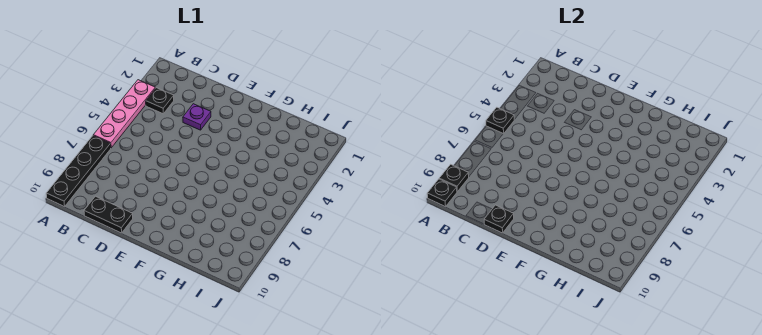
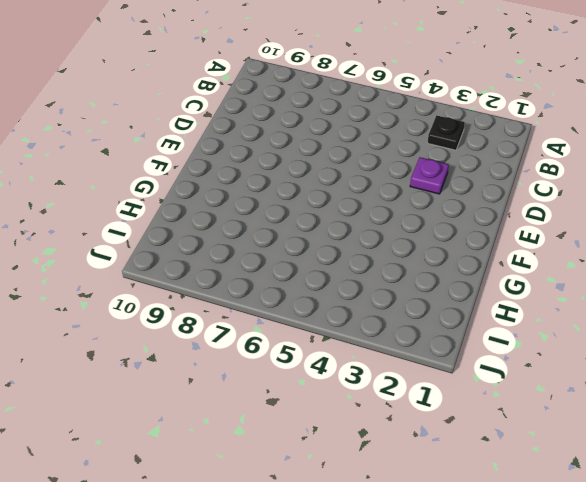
none -> pink 1x4 plate [93,80,155,148]
none -> black 1x4 plate [46,136,111,207]

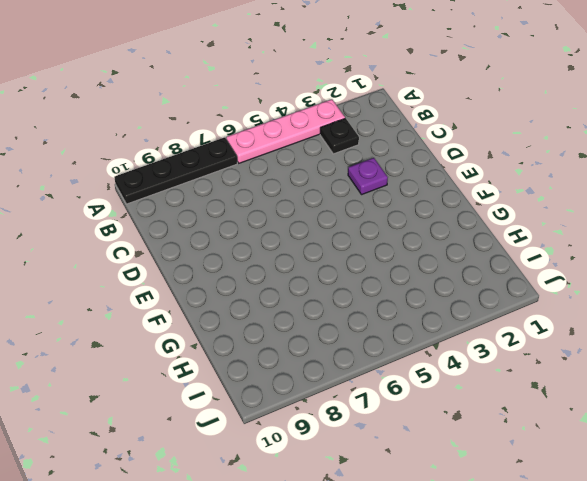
none -> black 1x2 plate [84,196,133,233]
none -> black 1x1 plate [486,107,514,134]

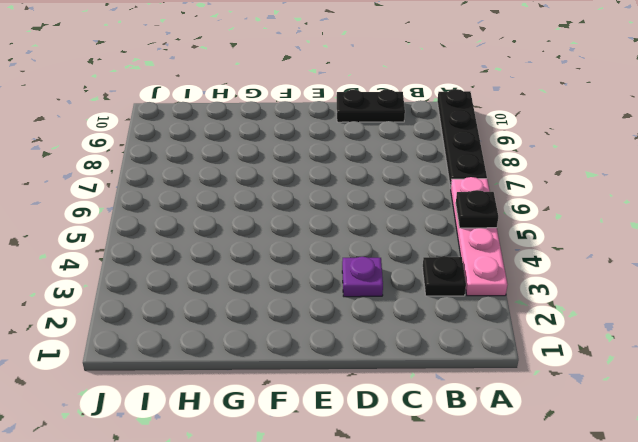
none -> black 1x1 plate [439,164,469,191]
none -> black 1x1 plate [427,179,457,207]

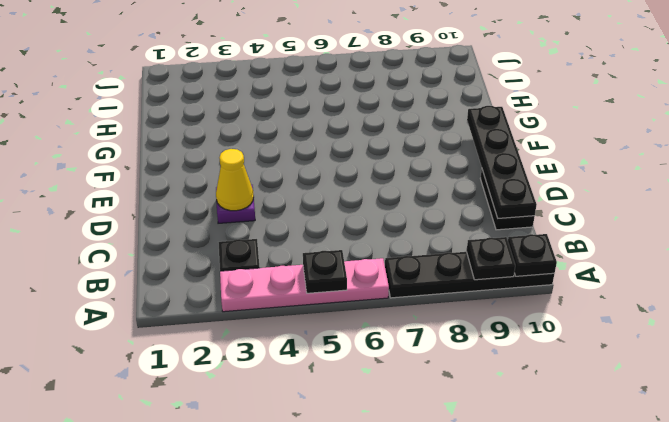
black 1x4 plate [467,106,537,218] -> black 1x1 plate [484,205,514,233]
yellow 1x1 cone [216,149,254,211] -> none

